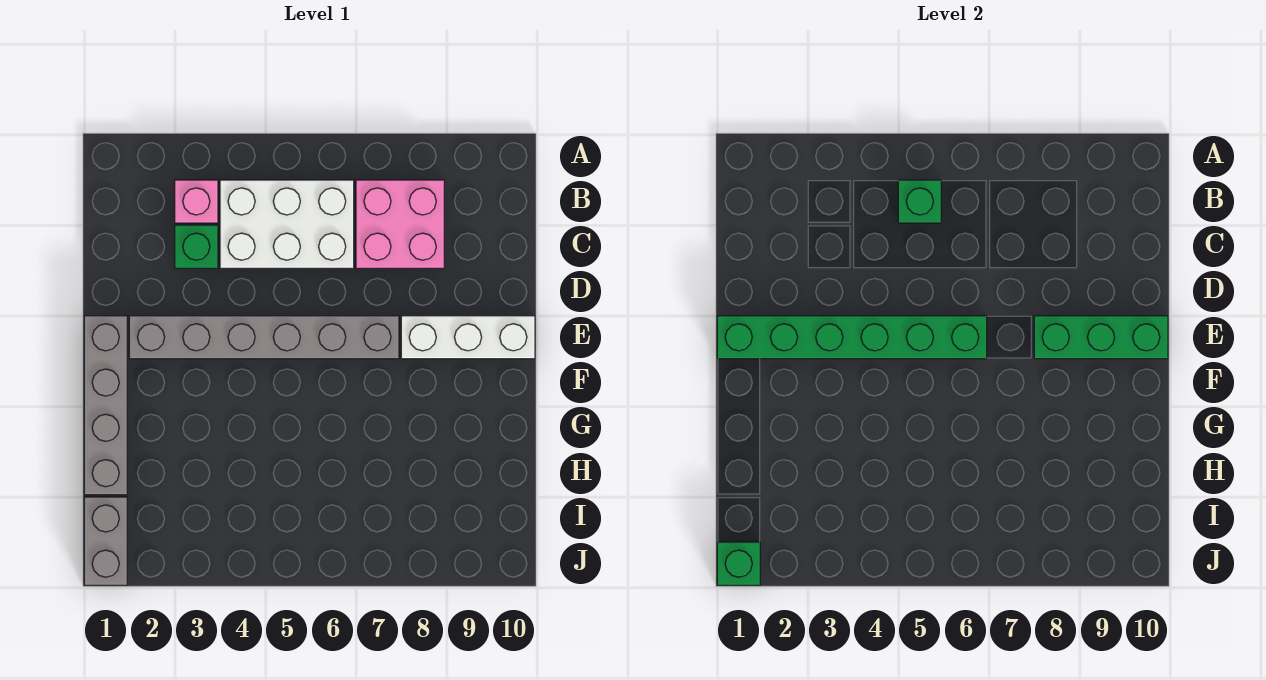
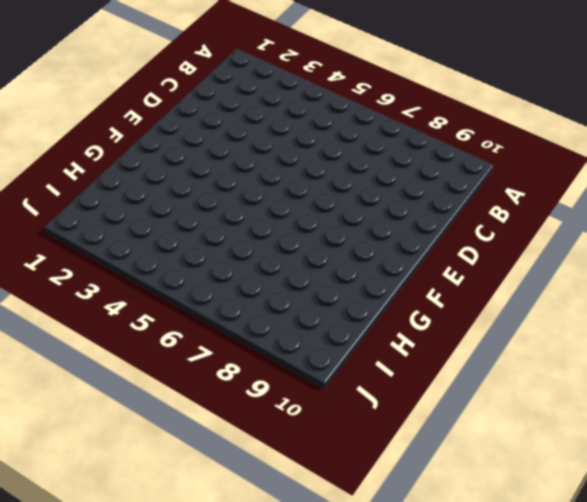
none -> pink 1x1 brick [175,180,218,223]
none -> white 2x3 brick [220,180,354,268]
none -> pink 2x2 brick [356,180,444,268]

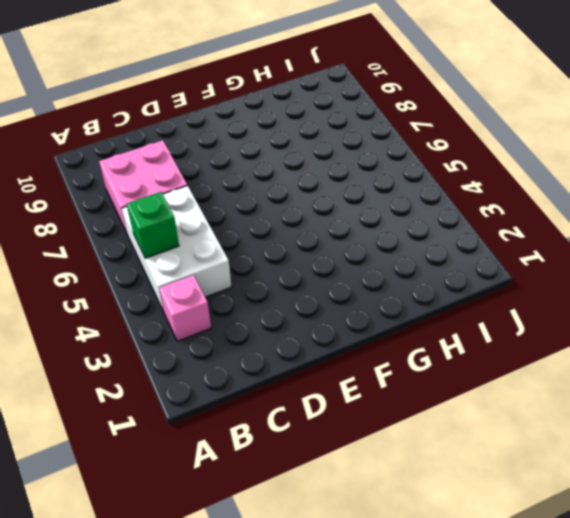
none -> green 1x1 brick [175,225,218,268]
none -> grey 1x4 brick [84,316,127,495]
none -> grey 1x6 brick [129,316,399,359]

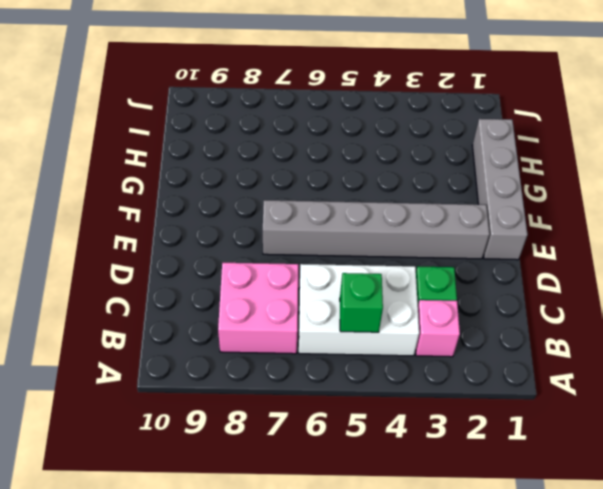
none -> white 1x3 brick [401,316,535,359]
none -> grey 1x2 brick [84,497,127,585]
none -> green 1x6 brick [717,316,987,359]

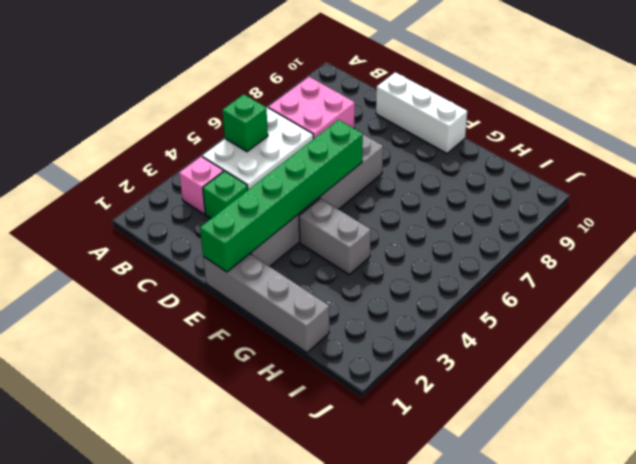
white 1x3 brick [376,72,467,153] -> white 1x3 brick turned to [401,316,535,359]
grey 1x2 brick [299,198,371,274] -> grey 1x2 brick moved to [84,497,127,585]
none -> green 1x3 brick [1034,316,1168,359]
none -> green 1x1 brick [717,542,760,585]

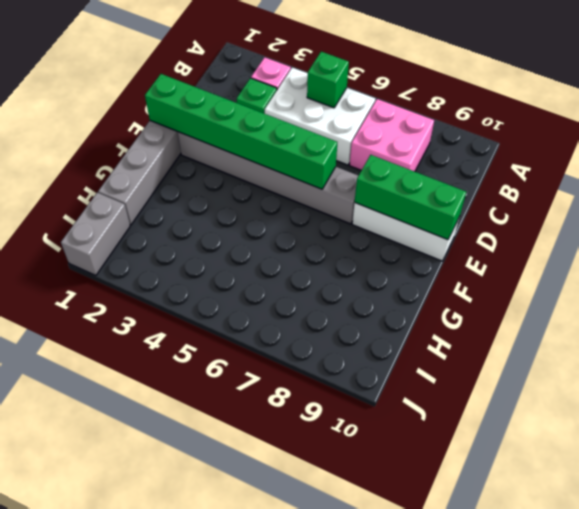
none -> green 1x1 brick [717,542,760,585]

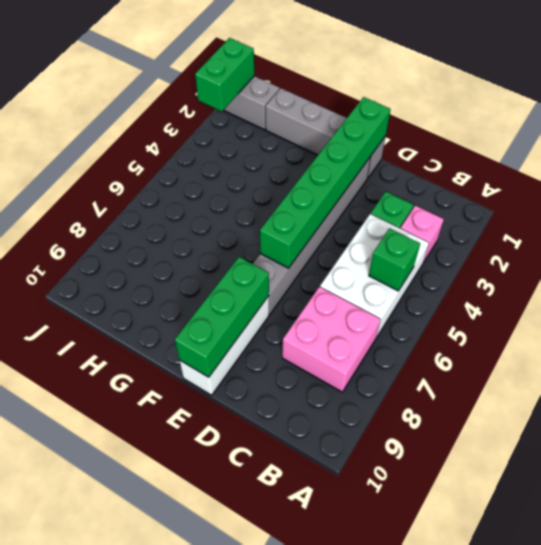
green 1x2 brick [195,38,254,112] -> green 1x1 brick [717,542,760,585]

